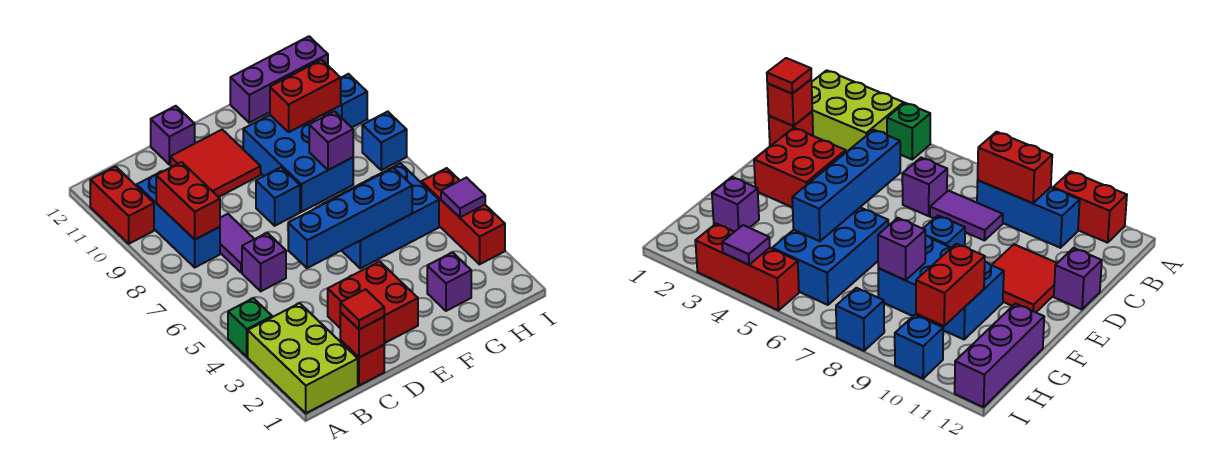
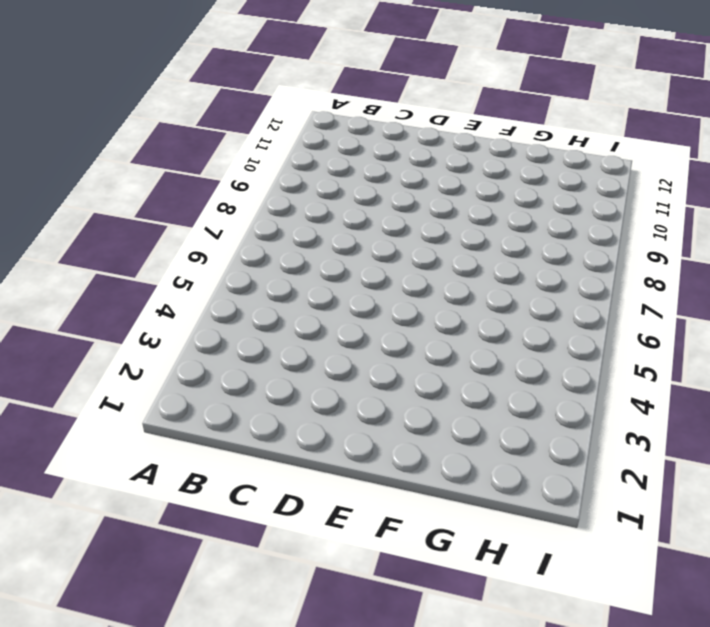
none -> lime 2x3 brick [248,303,358,413]
none -> green 1x1 brick [228,298,272,357]
none -> red 1x2 brick [90,166,154,244]

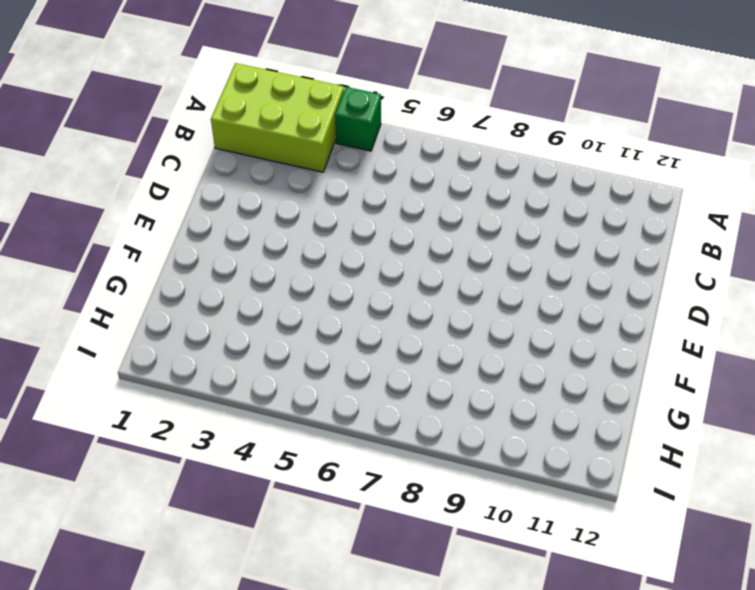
none -> red 1x2 brick [90,166,154,244]
none -> blue 1x3 brick [137,171,220,267]
none -> red 1x1 brick [340,340,384,386]

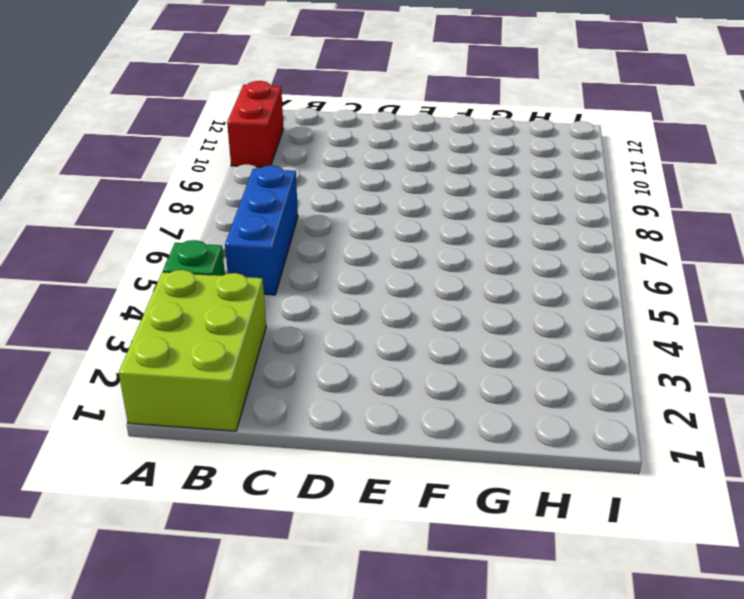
blue 1x3 brick [225,165,298,295] -> blue 1x3 brick moved to [137,171,220,267]
none -> red 1x1 brick [340,340,384,386]
none -> purple 1x1 brick [242,233,286,291]
none -> purple 1x2 tile [220,214,254,273]

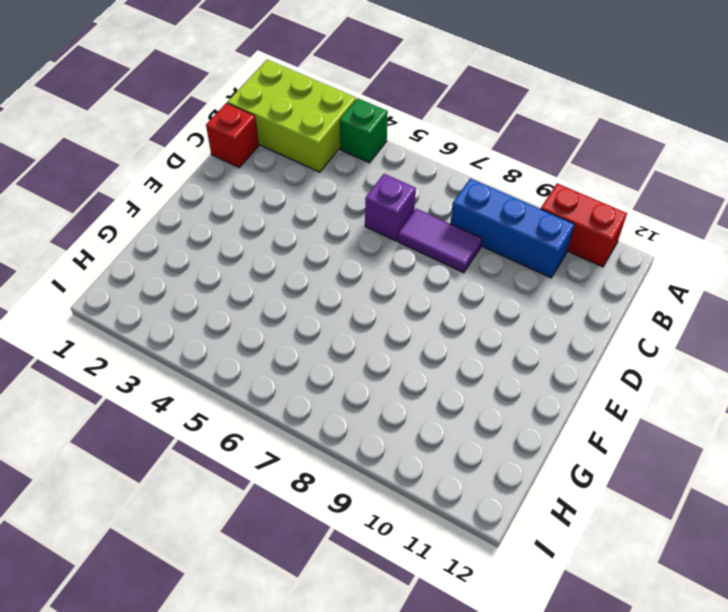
none -> red 2x2 brick [328,261,418,343]
none -> red 2x2 tile [170,130,261,197]
none -> purple 1x1 brick [151,106,195,164]

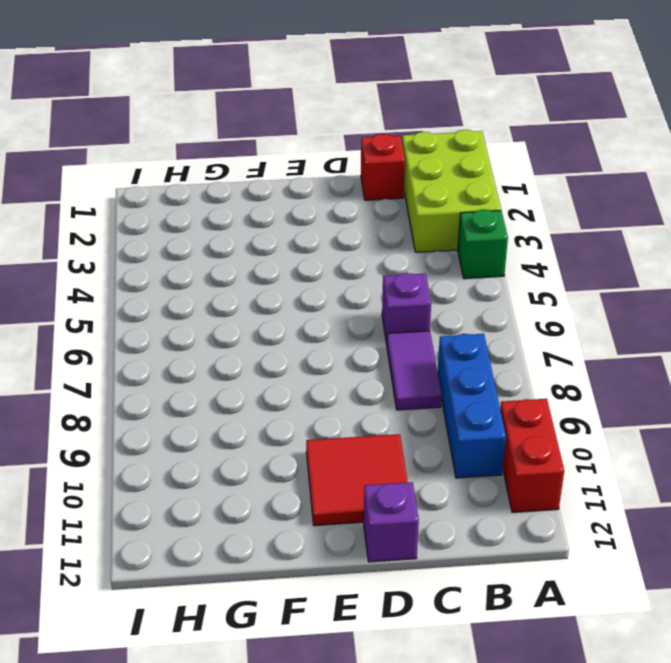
none -> red 2x2 brick [328,261,418,343]
none -> blue 1x1 brick [256,167,300,226]
none -> blue 2x3 brick [322,163,439,268]

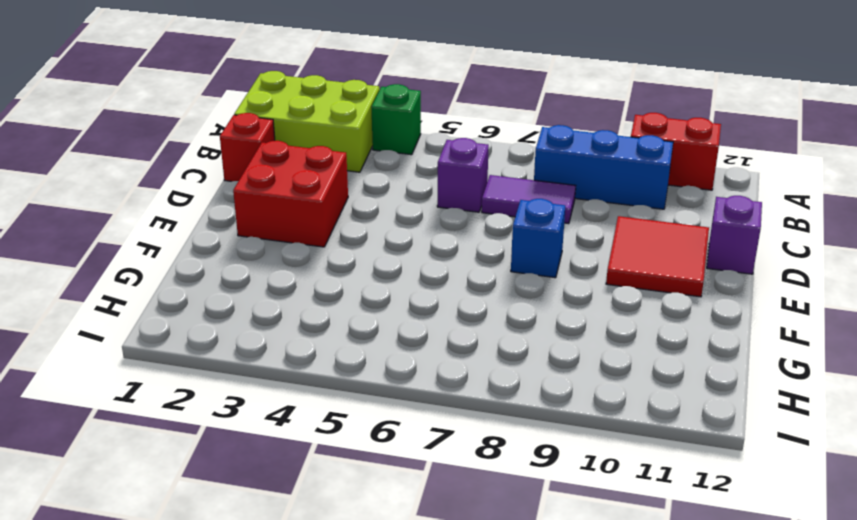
none -> blue 2x3 brick [322,163,439,268]
none -> blue 2x3 brick [243,115,353,212]
none -> purple 1x1 brick [427,252,471,311]

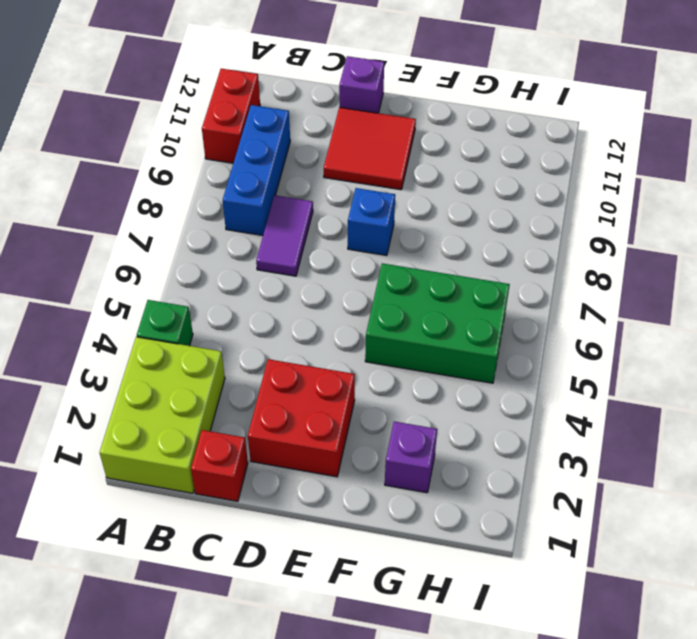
green 2x3 brick [365,263,510,383] -> blue 2x3 brick [322,163,439,268]
none -> purple 1x1 brick [242,233,286,291]
none -> blue 2x3 brick [243,115,353,212]
none -> purple 1x3 brick [230,36,328,123]

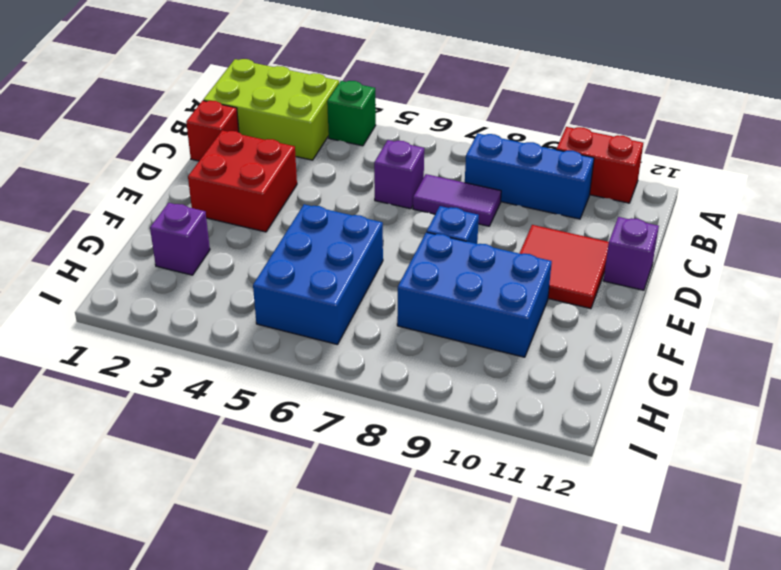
none -> purple 1x3 brick [230,36,328,123]
none -> red 1x3 brick [421,168,505,264]
none -> blue 1x1 brick [362,112,407,170]

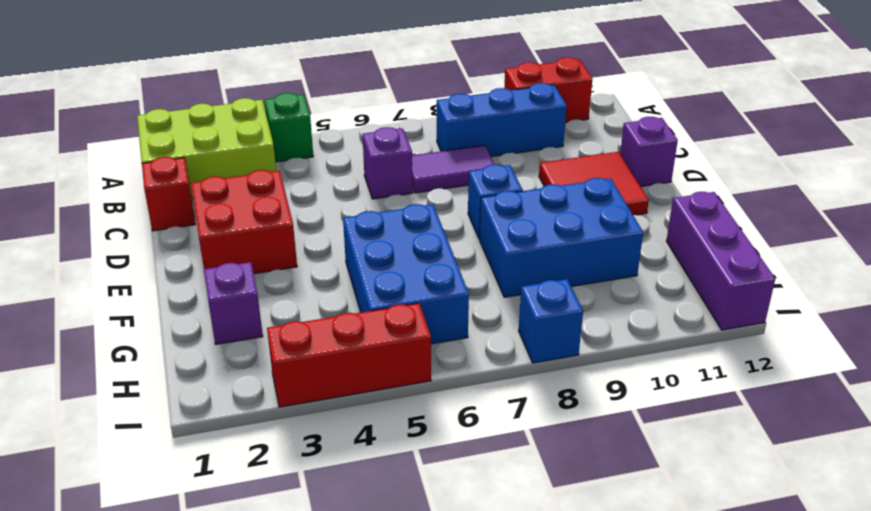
none -> blue 1x1 brick [323,74,367,127]
none -> red 1x2 brick [156,162,220,239]
none -> red 1x1 brick [340,312,384,358]

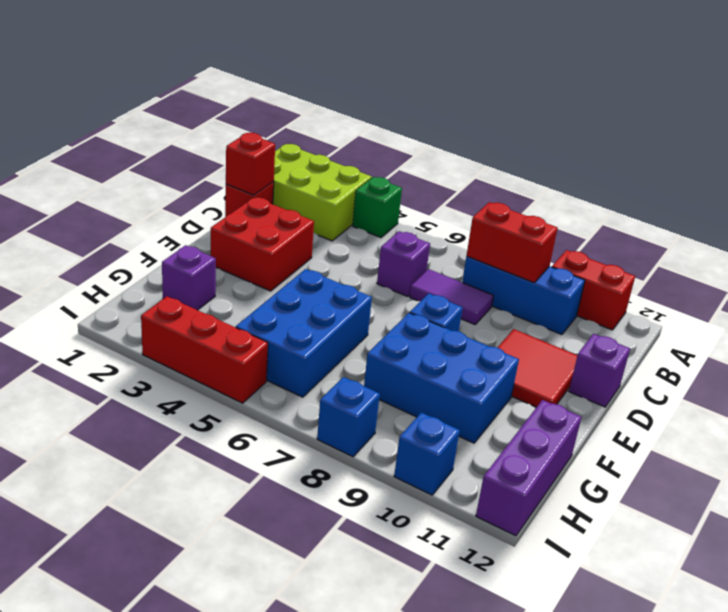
none -> blue 1x4 brick [288,168,412,268]
none -> purple 1x1 brick [309,111,353,170]
none -> red 1x2 brick [270,60,341,132]

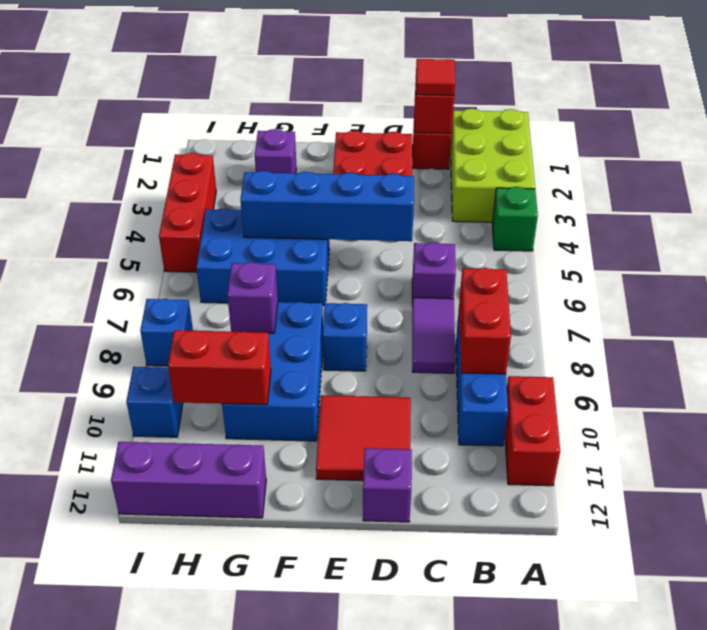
none -> purple 1x1 tile [441,178,485,217]

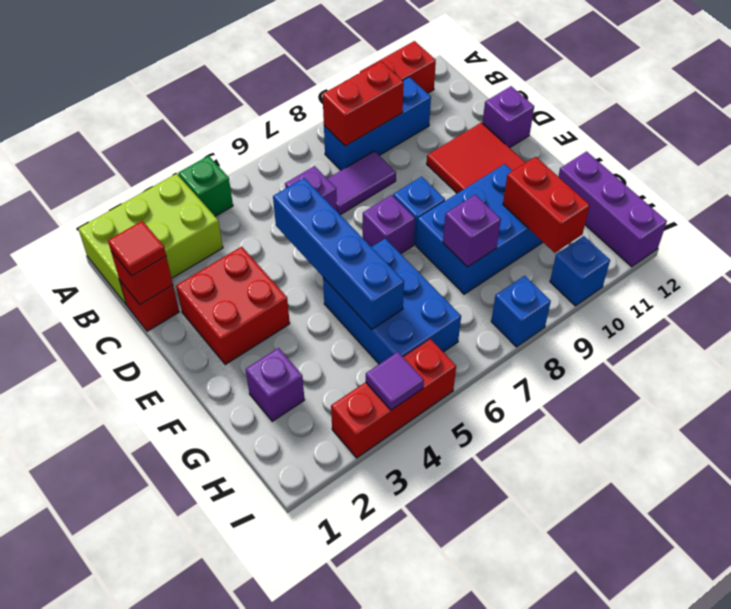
purple 1x1 brick [363,195,415,254] -> none

